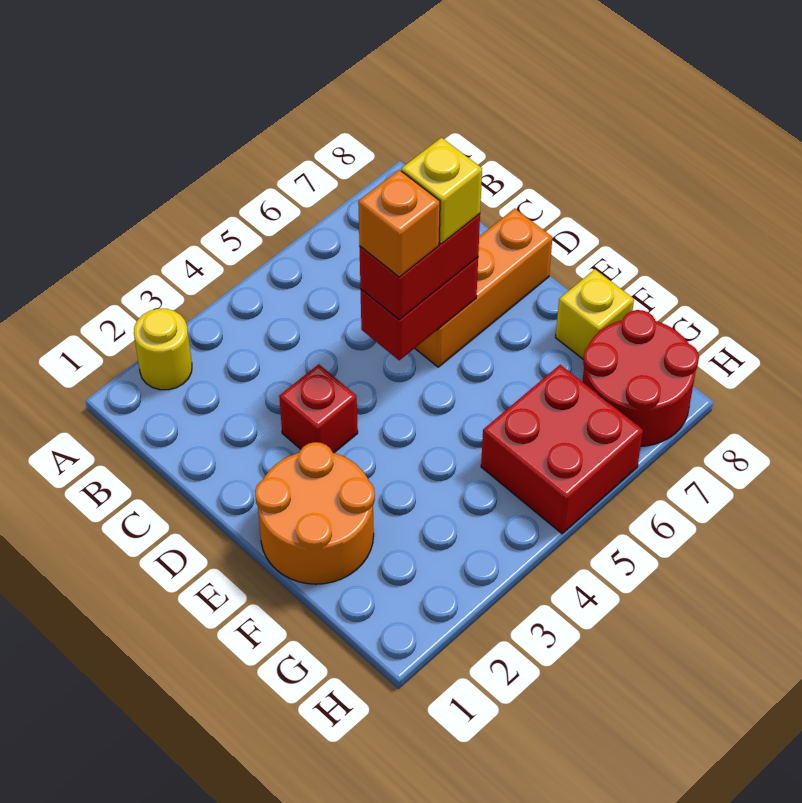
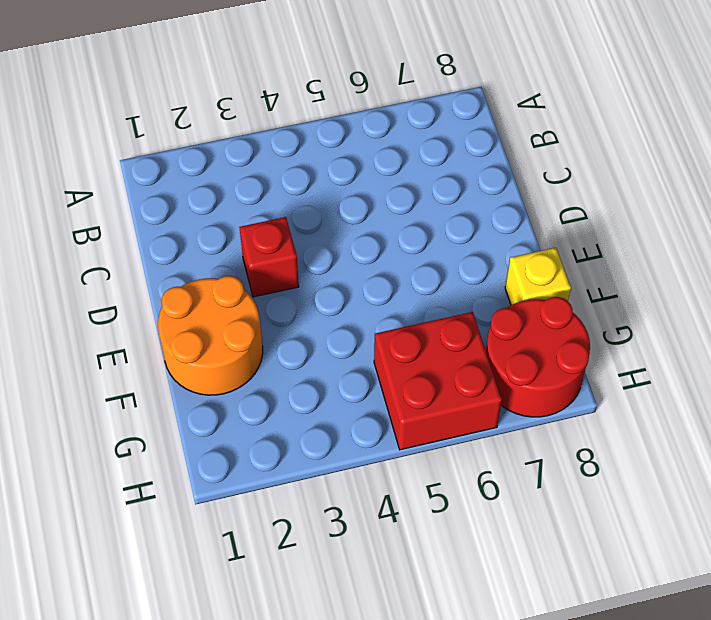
none -> yellow 1x1 round brick [134,309,192,390]
none -> orange 1x3 brick [415,208,552,367]

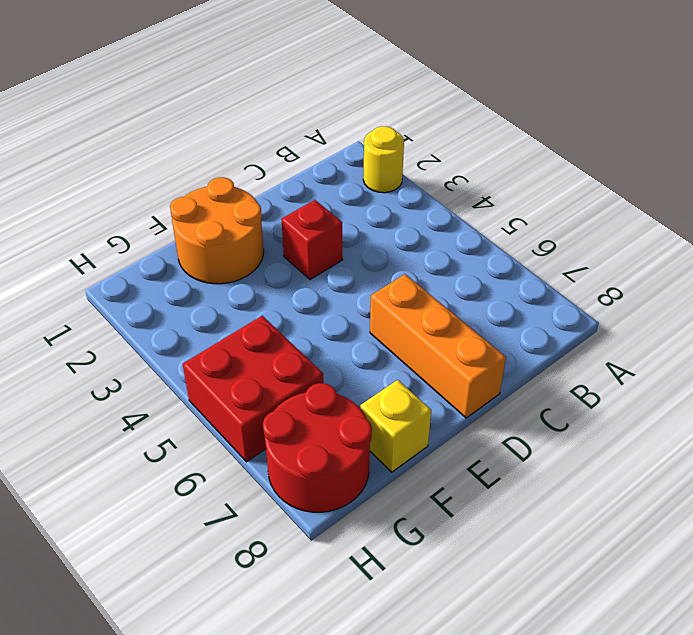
none -> red 1x2 brick [361,257,478,360]
none -> red 1x2 brick [359,214,480,320]

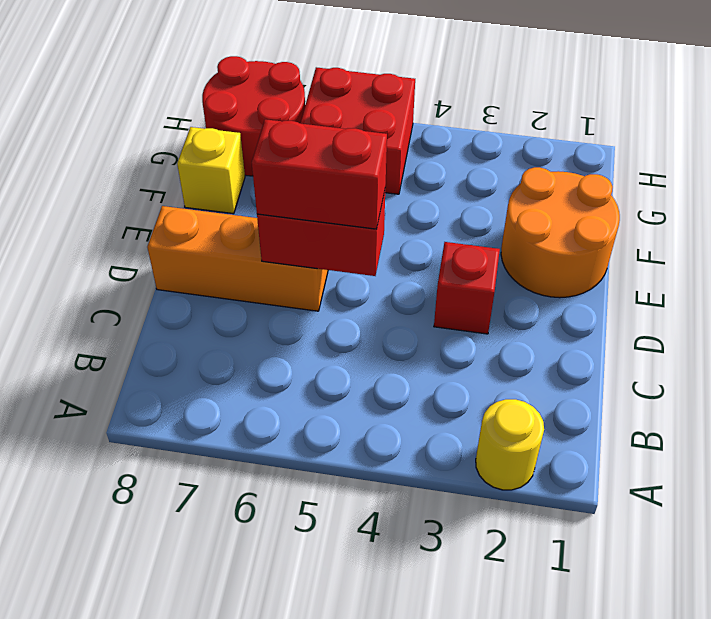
none -> orange 1x1 brick [358,170,440,277]
none -> yellow 1x1 brick [401,138,482,244]

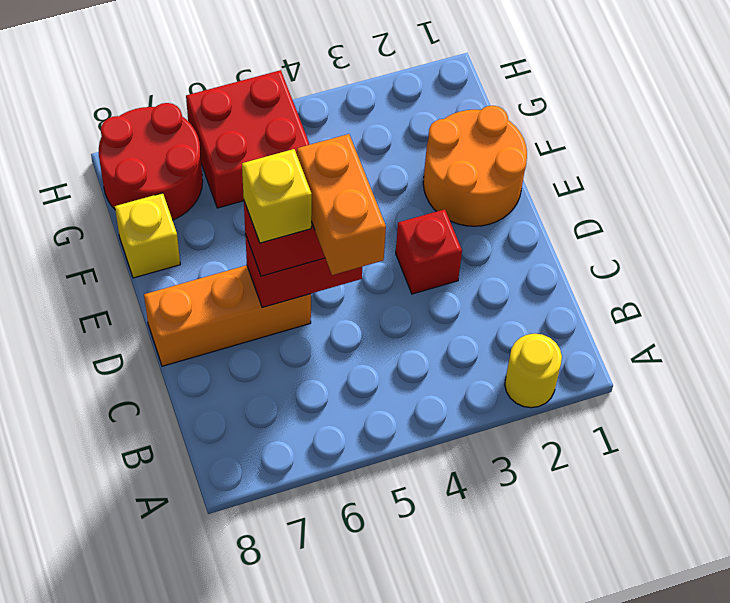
orange 1x2 brick [297,134,386,275] -> orange 1x1 brick [358,170,440,277]

